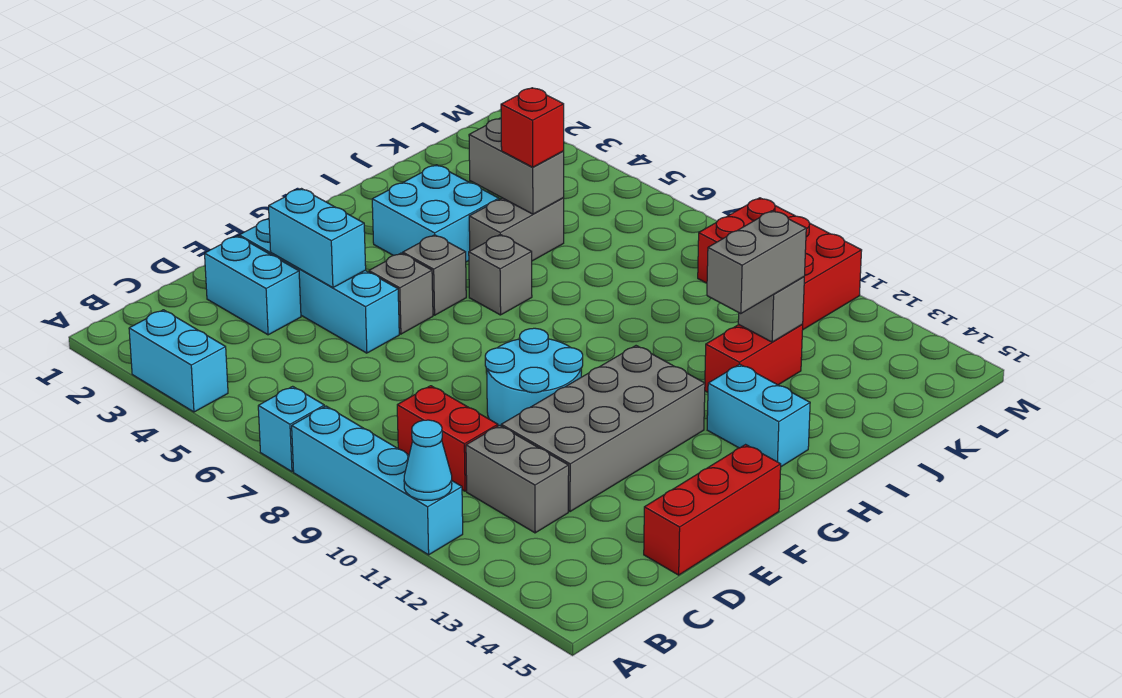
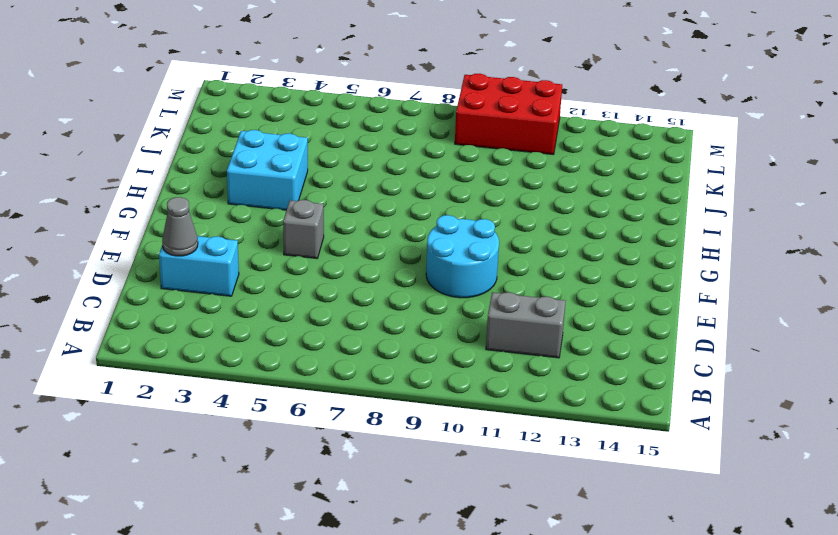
grey 1x1 cone [162,197,198,256] -> none
none -> cyan 1x2 brick [129,310,228,412]
none -> cyan 1x1 brick [258,386,324,472]
none -> cyan 1x4 brick [292,406,463,555]

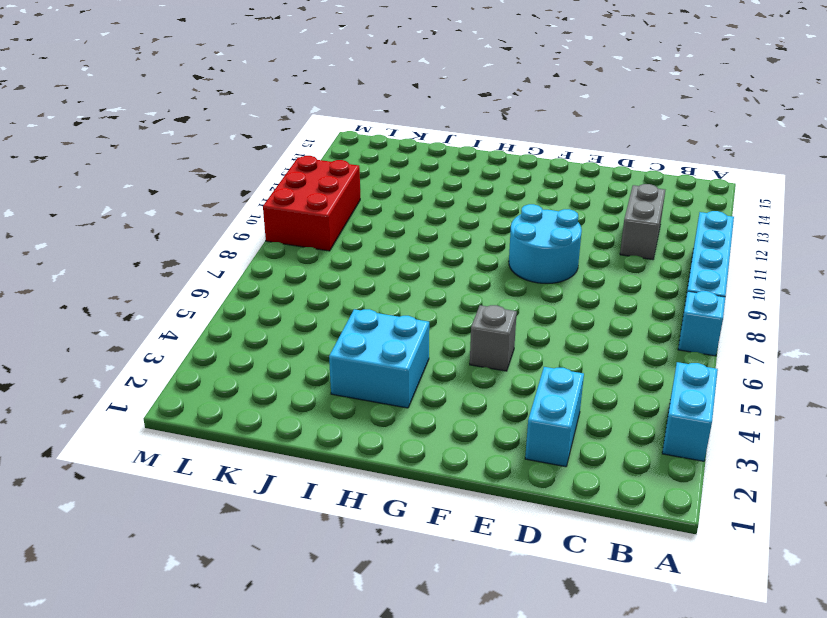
none -> red 1x2 brick [397,386,498,491]
none -> grey 2x4 brick [501,346,705,512]
none -> red 1x3 brick [644,445,781,575]

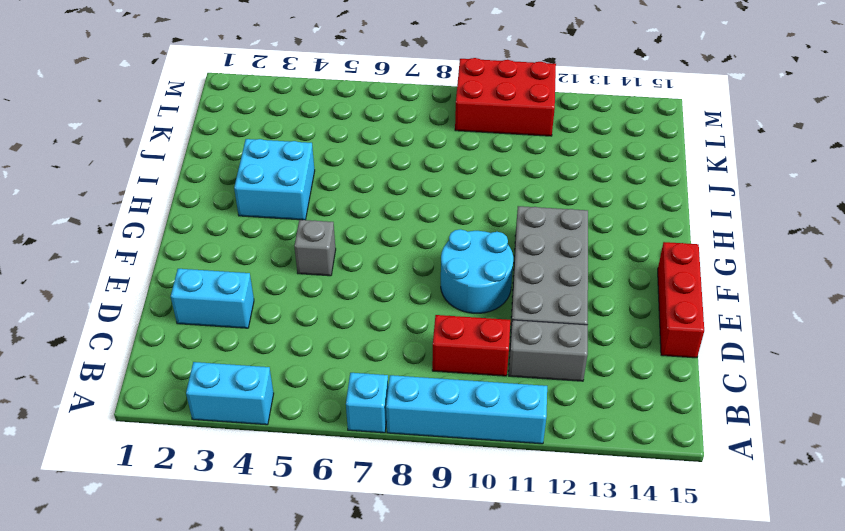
none -> cyan 1x4 brick [239,219,399,353]
none -> grey 1x1 brick [403,235,466,315]
none -> grey 1x1 brick [469,235,532,315]

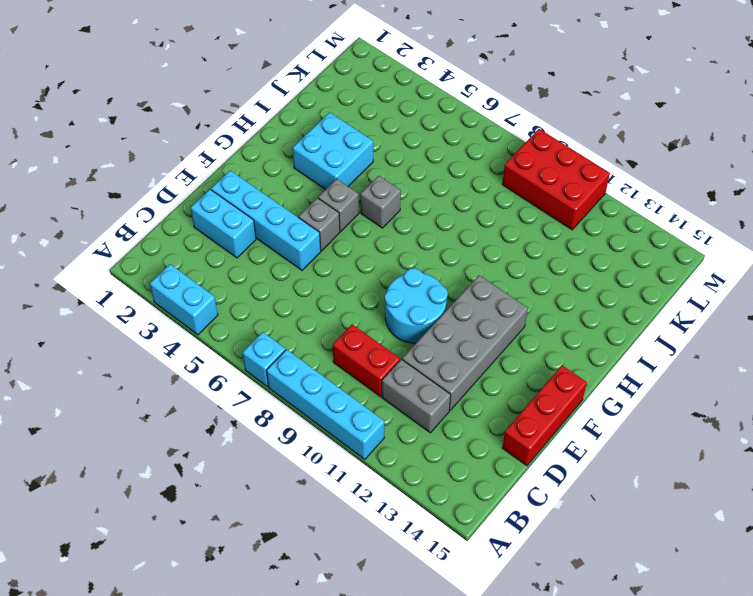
none -> cyan 1x2 brick [707,364,810,467]
none -> grey 1x2 brick [469,198,564,261]
none -> red 1x2 brick [705,324,803,392]

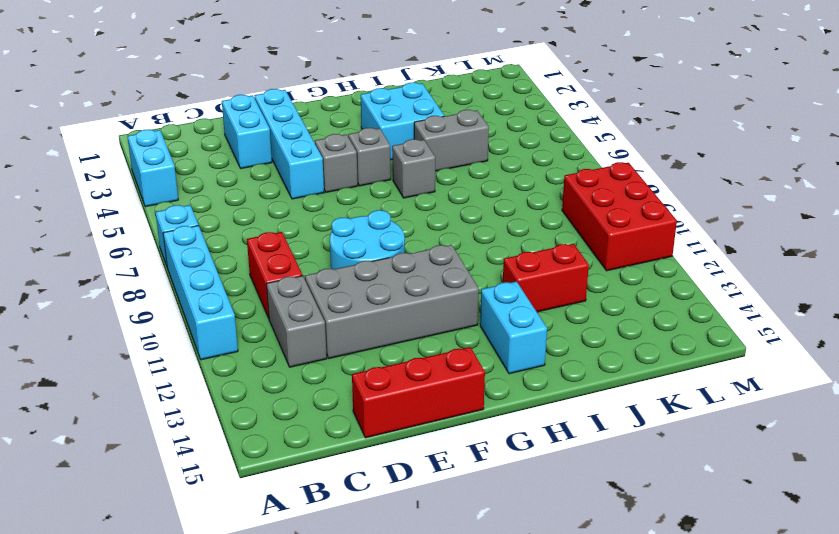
none -> cyan 1x1 cone [404,420,452,500]
none -> cyan 1x2 brick [269,189,366,288]
none -> grey 1x2 brick [469,118,564,214]

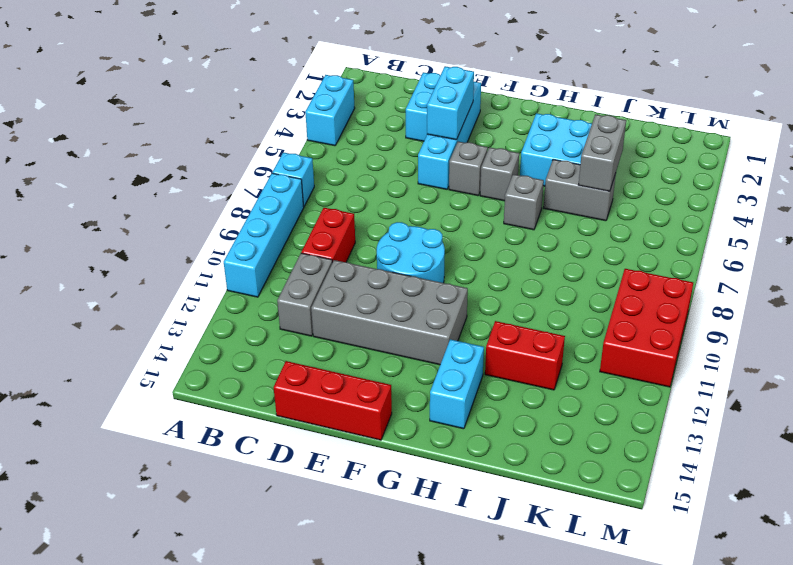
none -> cyan 1x1 cone [404,420,452,500]
none -> grey 1x1 brick [738,277,804,342]
none -> grey 1x2 brick [707,211,806,314]

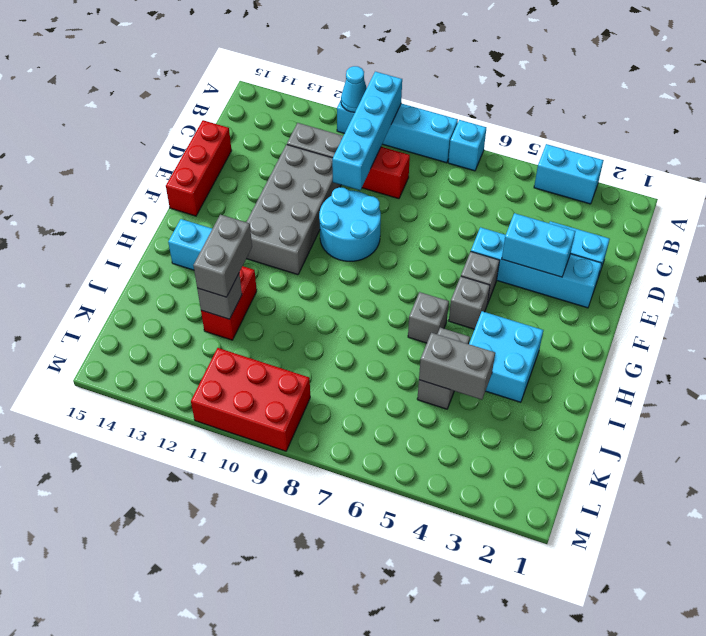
cyan 1x4 brick [332,72,402,190] -> none
none -> red 1x1 brick [501,88,564,167]

